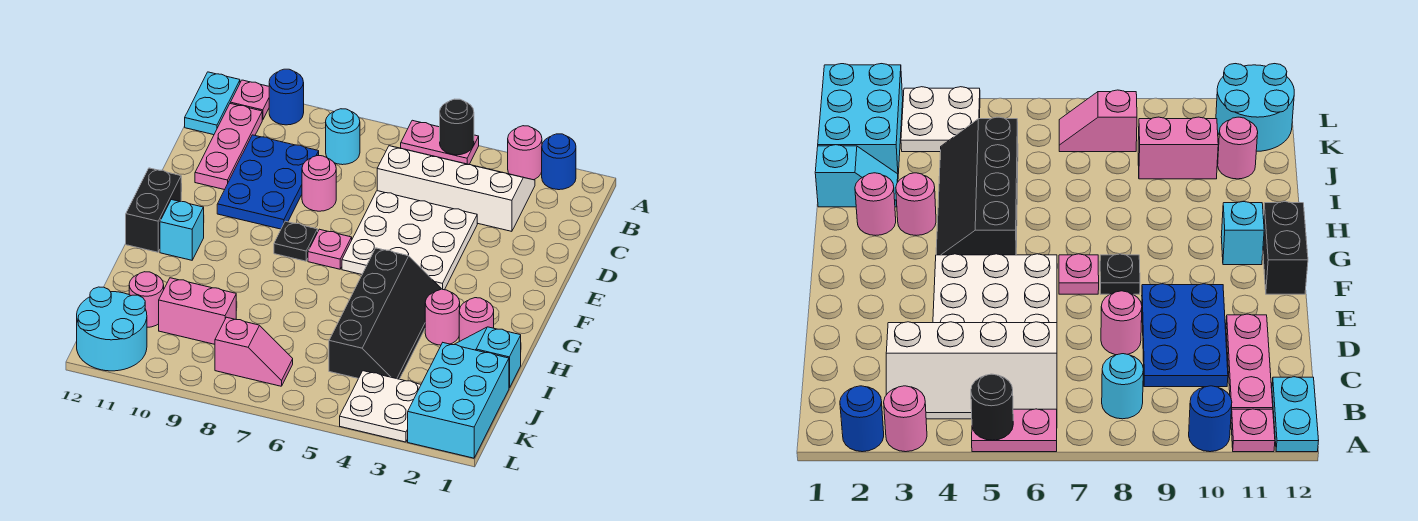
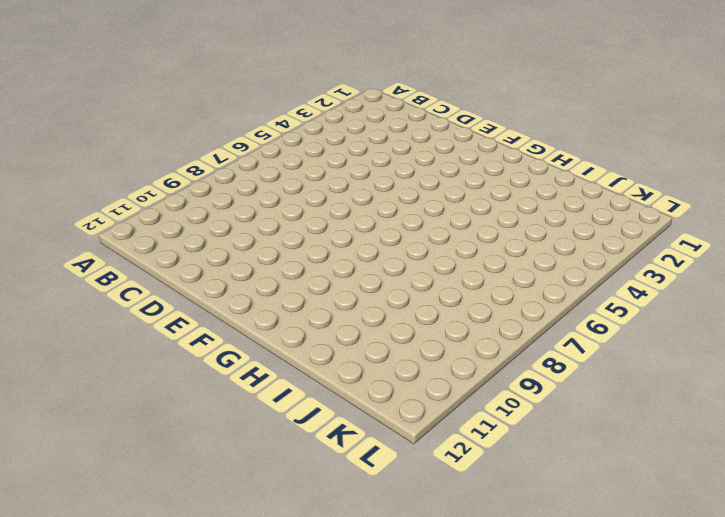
none -> blue 1x1 round brick [542,134,576,190]
none -> pink 1x1 round brick [508,126,542,180]
none -> pink 1x2 plate [401,120,479,164]

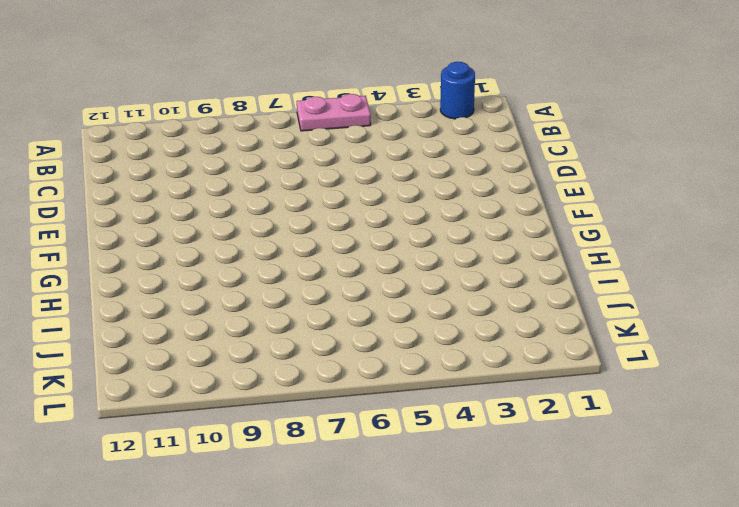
none -> pink 1x1 round brick [508,126,542,180]
none -> blue 1x1 round brick [269,69,304,125]
none -> pink 1x1 plate [230,80,269,120]

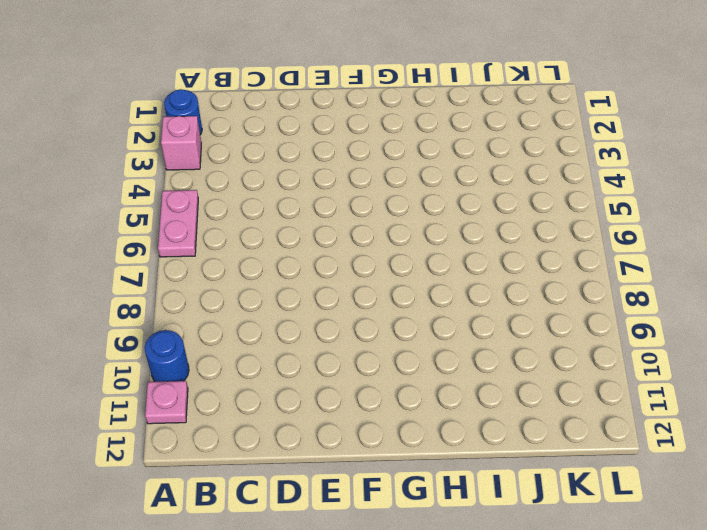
pink 1x1 brick [161,116,201,170] -> pink 1x1 round brick [508,126,542,180]
none -> cyan 1x2 plate [185,72,240,135]
none -> white 2x4 slope [377,146,535,231]
none -> cyan 1x1 round brick [326,109,360,165]

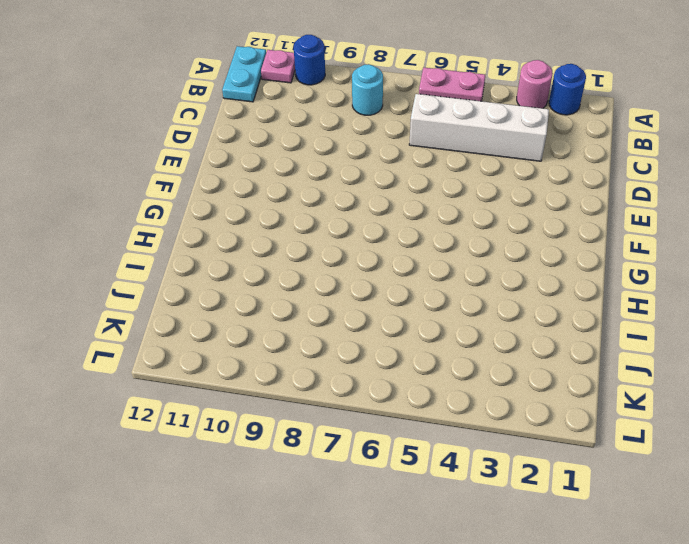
none -> pink 1x3 plate [195,104,262,190]
none -> blue 2x3 plate [217,135,319,229]
none -> white 3x3 plate [342,191,477,290]

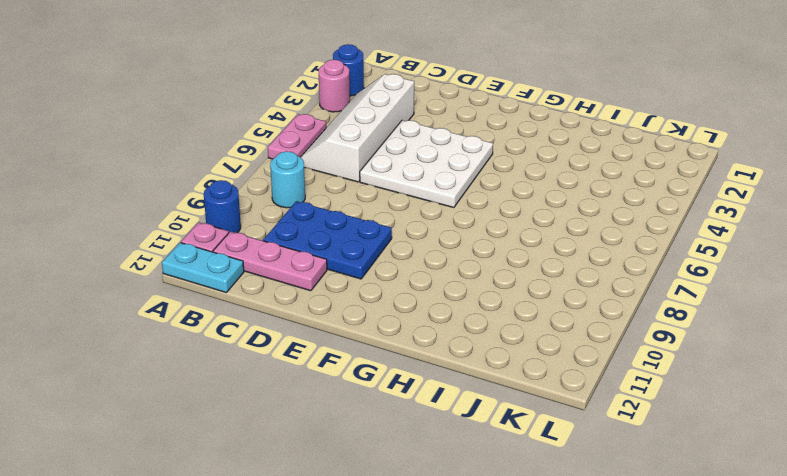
none -> pink 1x1 round brick [302,156,336,211]
none -> pink 1x1 plate [308,229,352,269]
none -> black 1x1 plate [274,221,318,261]

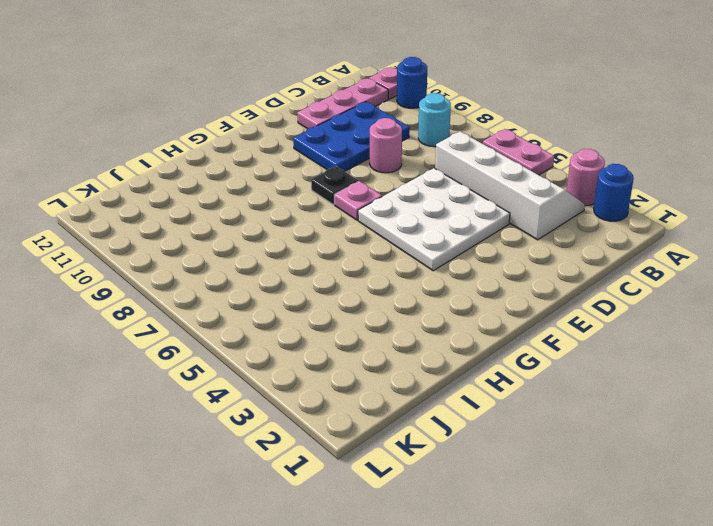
none -> cyan 1x2 plate [185,72,240,135]
none -> black 1x2 brick [126,168,181,252]
none -> black 2x4 slope [329,248,442,379]

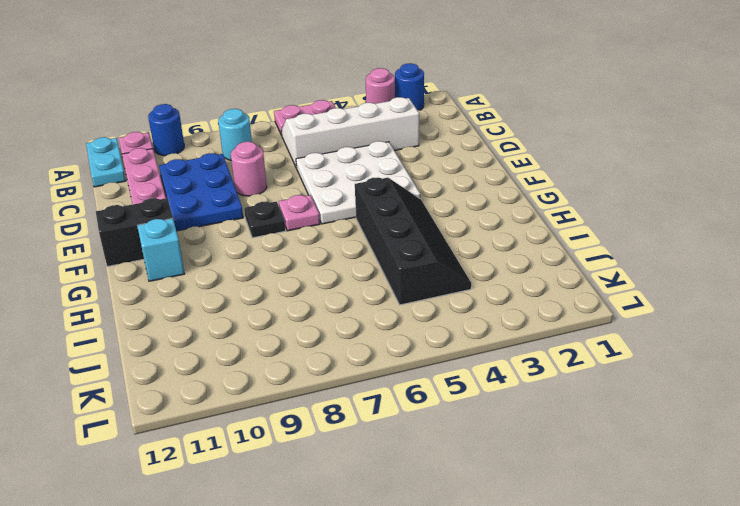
black 1x2 brick [96,198,173,267] -> black 1x2 brick turned to [126,168,181,252]
none -> pink 1x1 round brick [459,298,494,341]
none -> pink 1x1 round brick [425,290,460,345]
none -> cyan 1x2 slope [454,327,521,388]

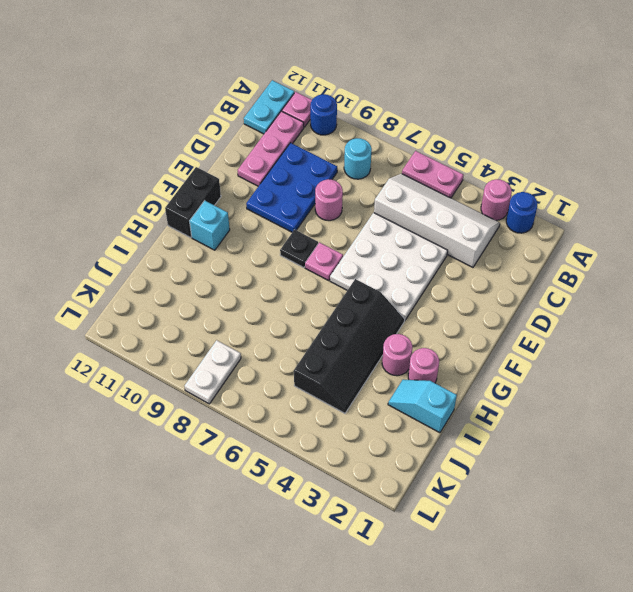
white 1x2 plate [184,340,241,404] -> pink 1x2 slope [215,317,293,386]
none -> cyan 2x3 brick [408,343,509,458]
none -> pink 1x2 brick [159,278,236,344]
none -> pink 1x1 round brick [129,272,164,327]

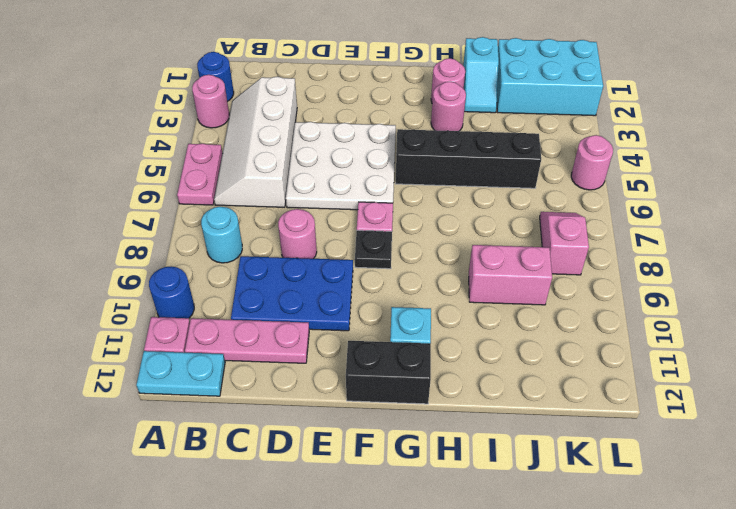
pink 1x2 brick [469,245,552,305] -> pink 1x2 brick turned to [159,278,236,344]
pink 1x1 round brick [571,135,613,190] -> pink 1x1 round brick moved to [129,272,164,327]
none -> white 2x2 plate [340,371,421,442]
none -> cyan 2x2 round brick [77,287,147,371]
none -> black 1x1 round brick [440,99,474,155]

